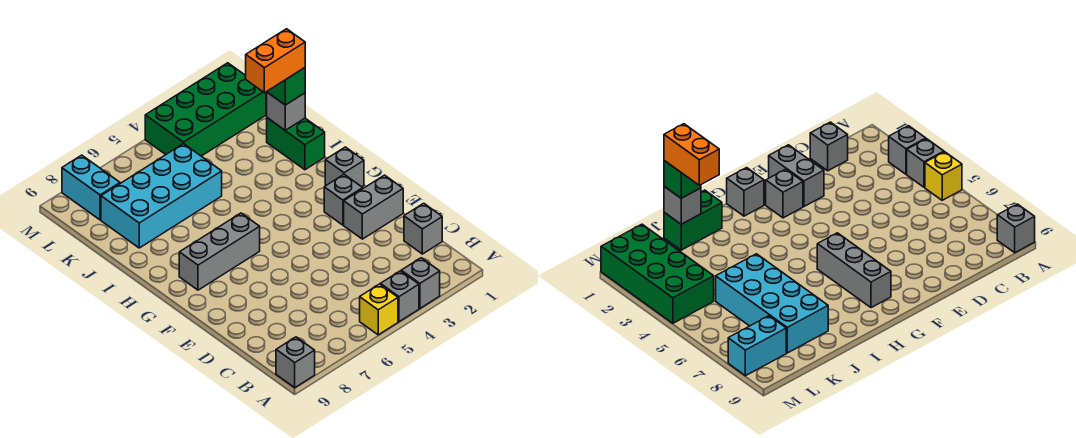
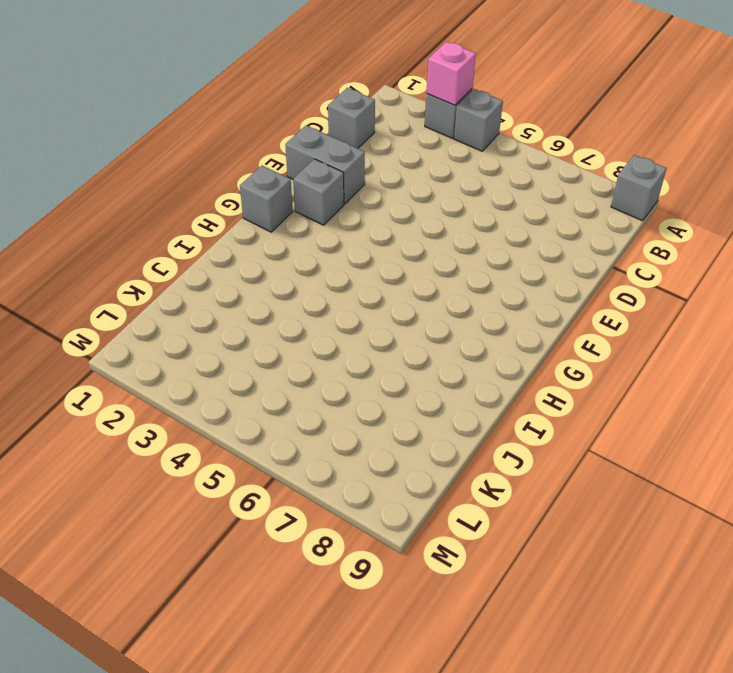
pink 1x1 brick [426,42,476,105] -> none
none -> yellow 1x1 brick [360,284,398,335]
none -> grey 1x3 brick [179,213,260,290]
none -> green 1x2 brick [267,118,325,170]

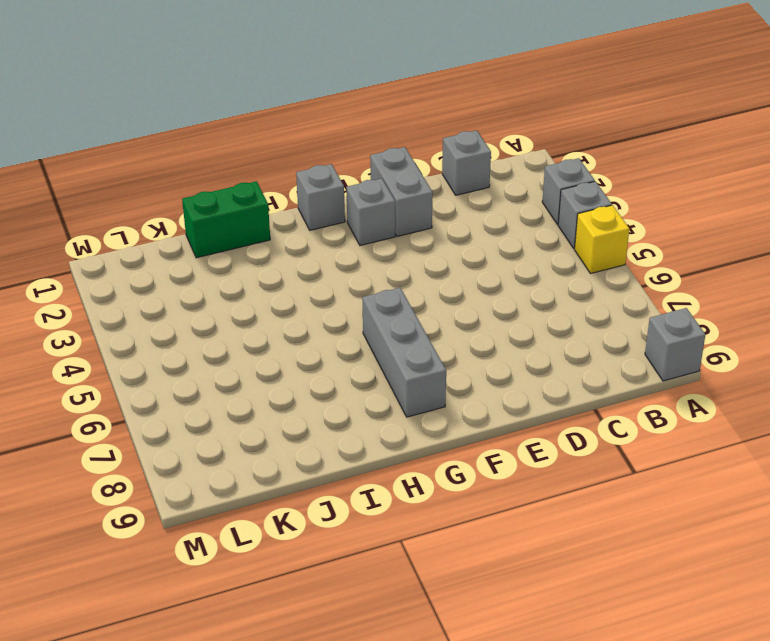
none -> cyan 2x4 brick [101,144,222,248]
none -> green 2x4 brick [145,63,266,156]
none -> cyan 1x2 brick [62,155,120,220]

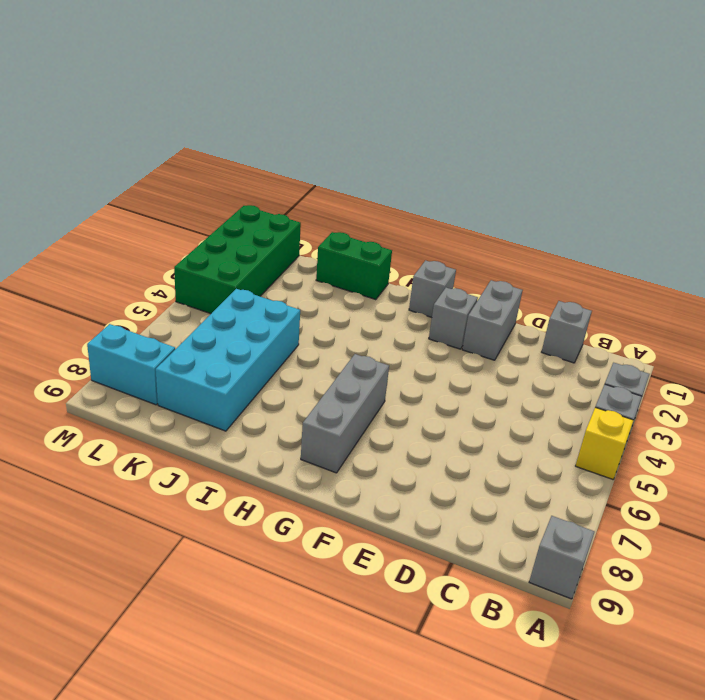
none -> grey 1x1 brick [267,92,305,130]
none -> green 1x1 brick [267,68,305,105]
none -> orange 1x2 brick [246,29,305,93]

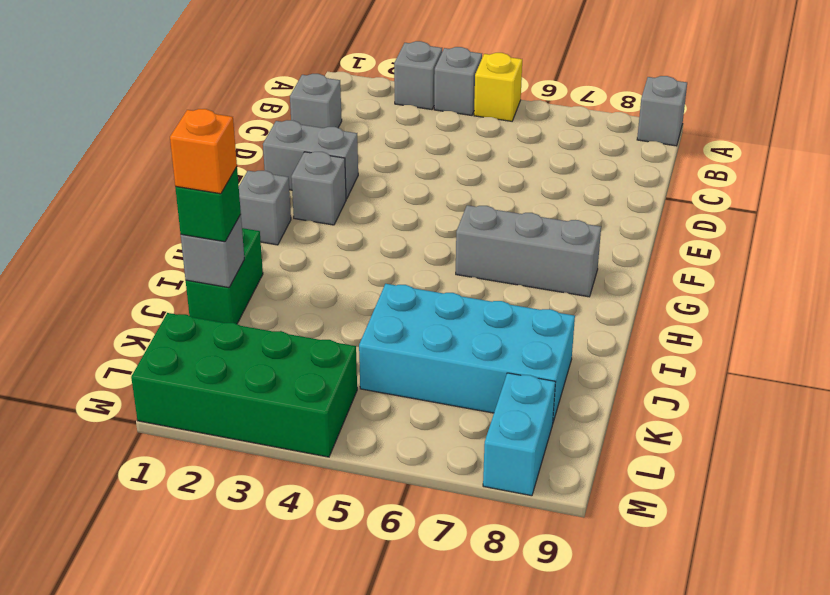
orange 1x1 brick [170,109,237,194] -> orange 1x2 brick [246,29,305,93]

